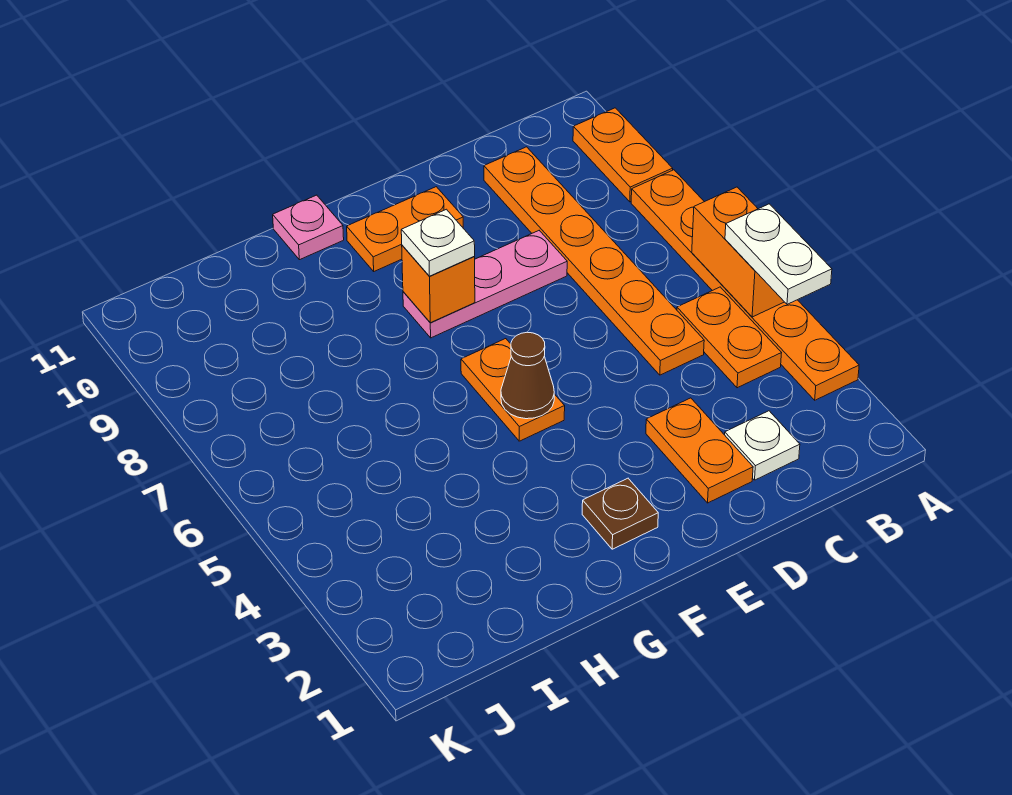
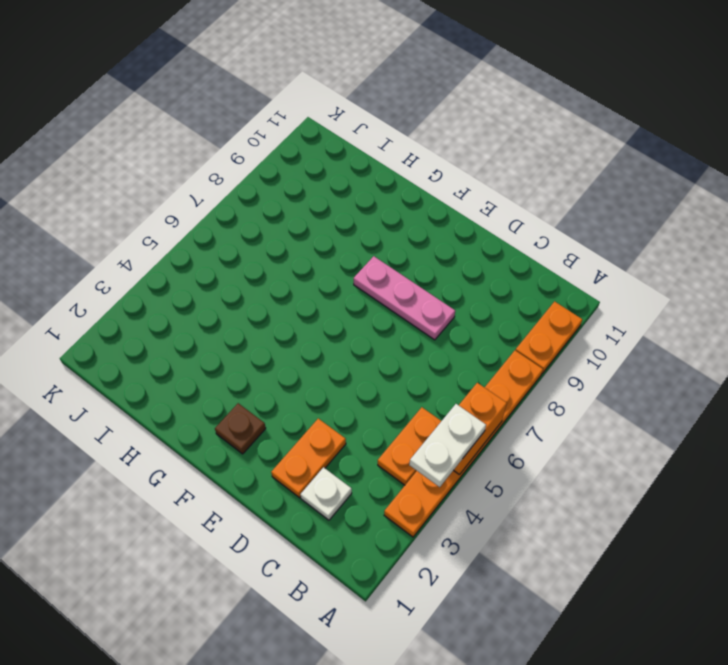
none -> orange 1x6 plate [484,147,704,375]
none -> orange 1x2 plate [347,187,463,271]
none -> orange 1x2 plate [461,339,565,441]

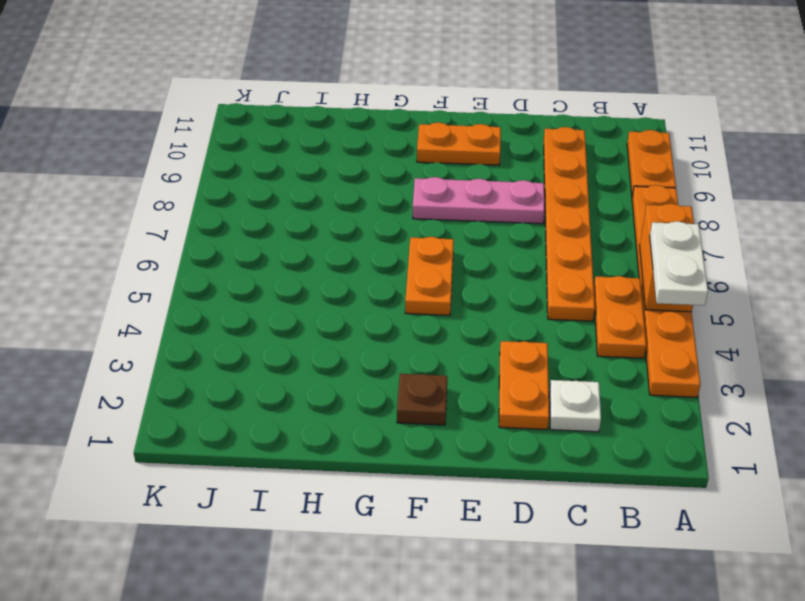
none -> pink 1x1 plate [273,195,344,260]
none -> brown 1x1 cone [501,332,554,419]
none -> orange 1x1 brick [402,245,475,323]

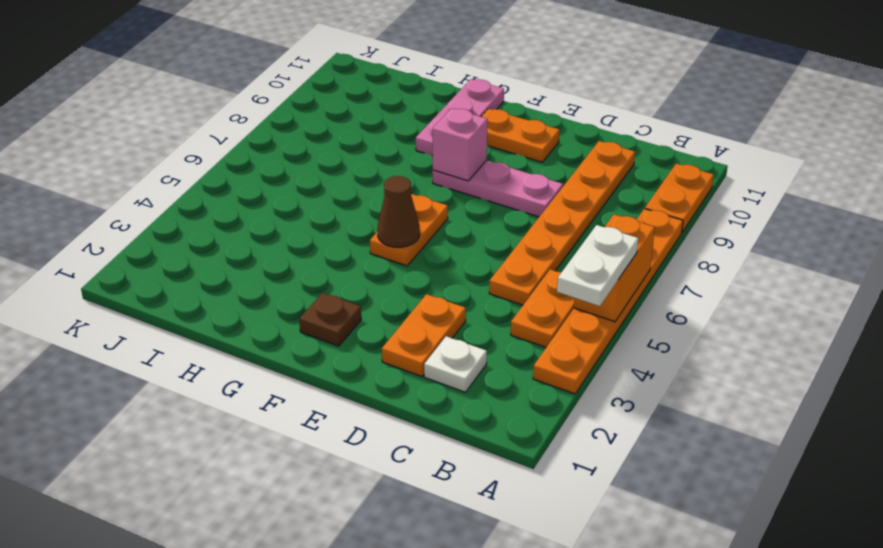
pink 1x1 brick [433,108,488,181] -> orange 1x1 brick [402,245,475,323]
pink 1x3 plate [416,79,504,156] -> pink 1x1 plate [273,195,344,260]
none -> white 1x1 plate [401,209,475,276]

